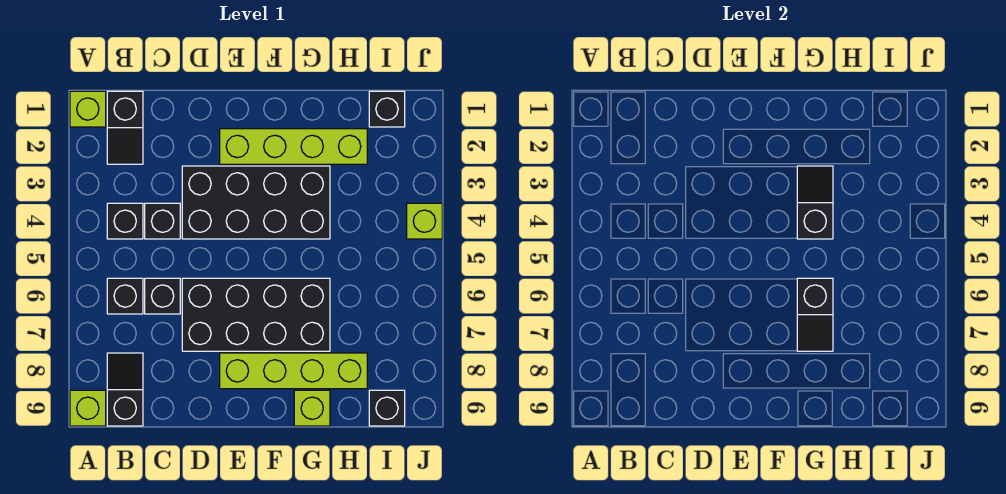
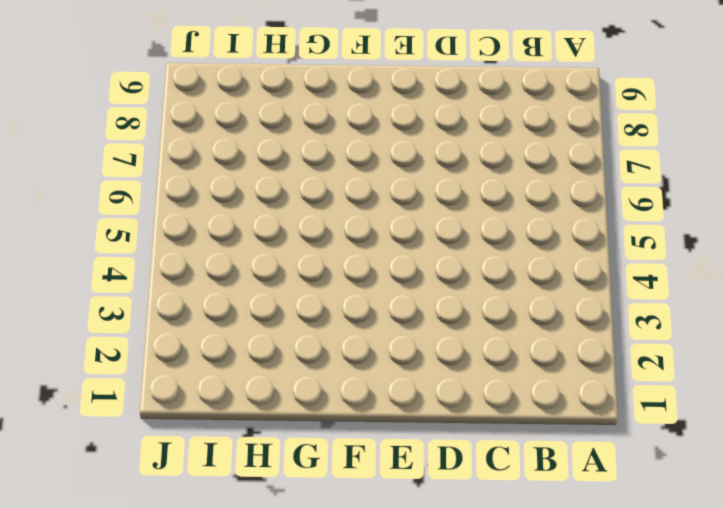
none -> lime 1x1 brick [70,91,106,127]
none -> lime 1x1 brick [70,390,106,426]
none -> black 1x2 slope [107,91,143,164]

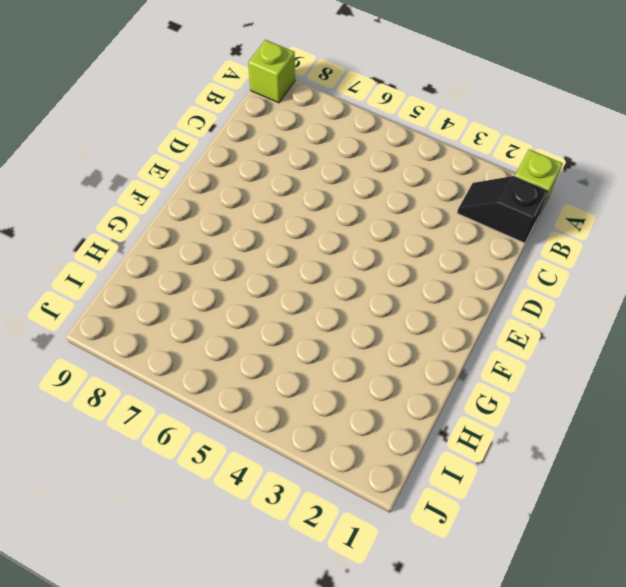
none -> black 1x1 brick [107,203,143,239]
none -> black 1x1 brick [107,278,143,314]
none -> black 1x2 slope [107,353,143,426]

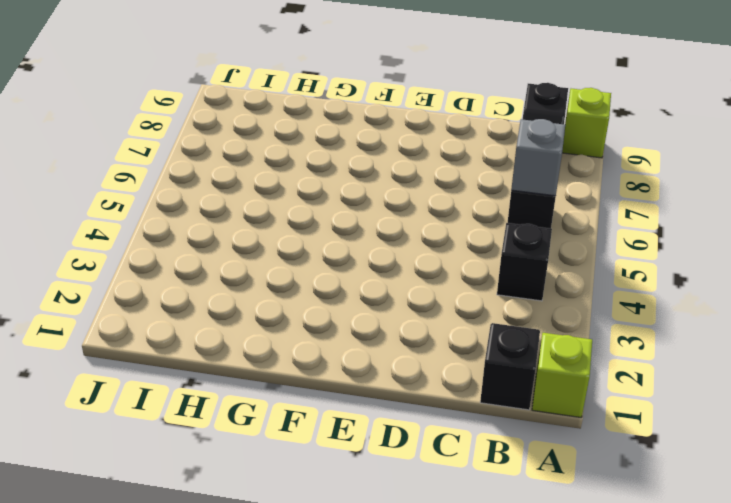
grey 1x1 brick [511,119,565,196] -> none
none -> black 1x1 brick [145,203,180,239]
none -> black 1x1 brick [145,278,180,314]
none -> black 2x4 brick [182,166,330,239]

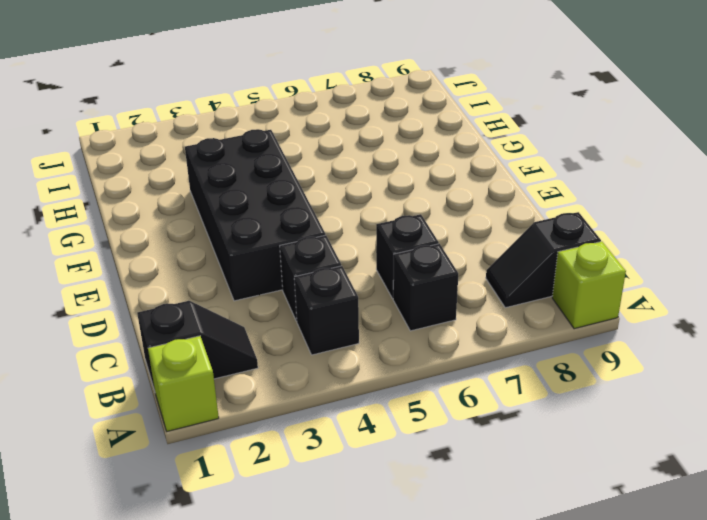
none -> black 2x4 brick [182,278,330,351]
none -> lime 1x4 brick [220,129,367,164]
none -> lime 1x4 brick [220,353,367,389]

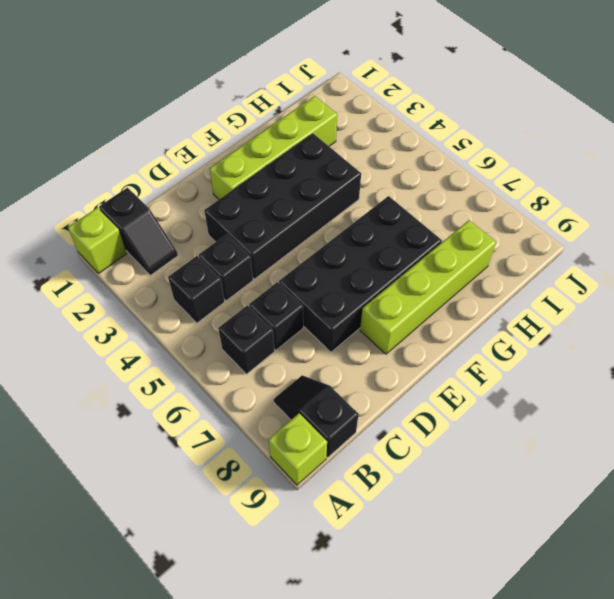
none -> lime 1x1 brick [294,390,330,426]
none -> black 1x1 brick [369,91,405,127]
none -> black 1x1 brick [369,390,405,426]

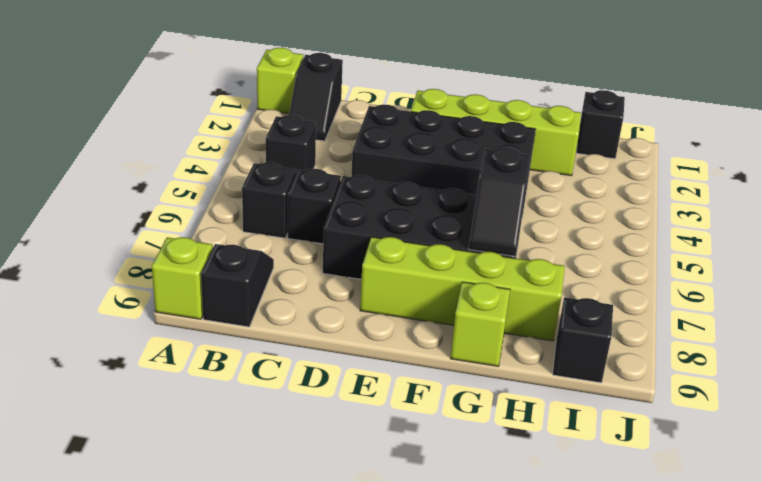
none -> black 1x1 brick [145,203,180,239]
none -> lime 1x1 brick [407,203,442,239]
none -> black 1x2 slope [797,166,833,239]

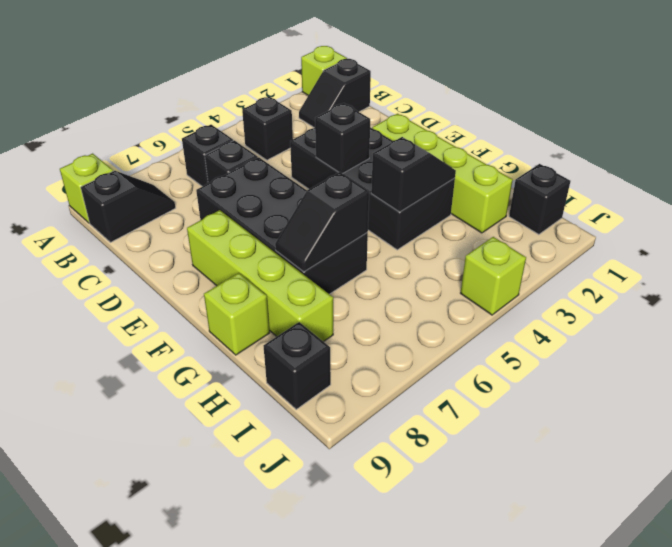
black 1x1 brick [315,103,370,174] -> black 1x1 brick moved to [145,203,180,239]

